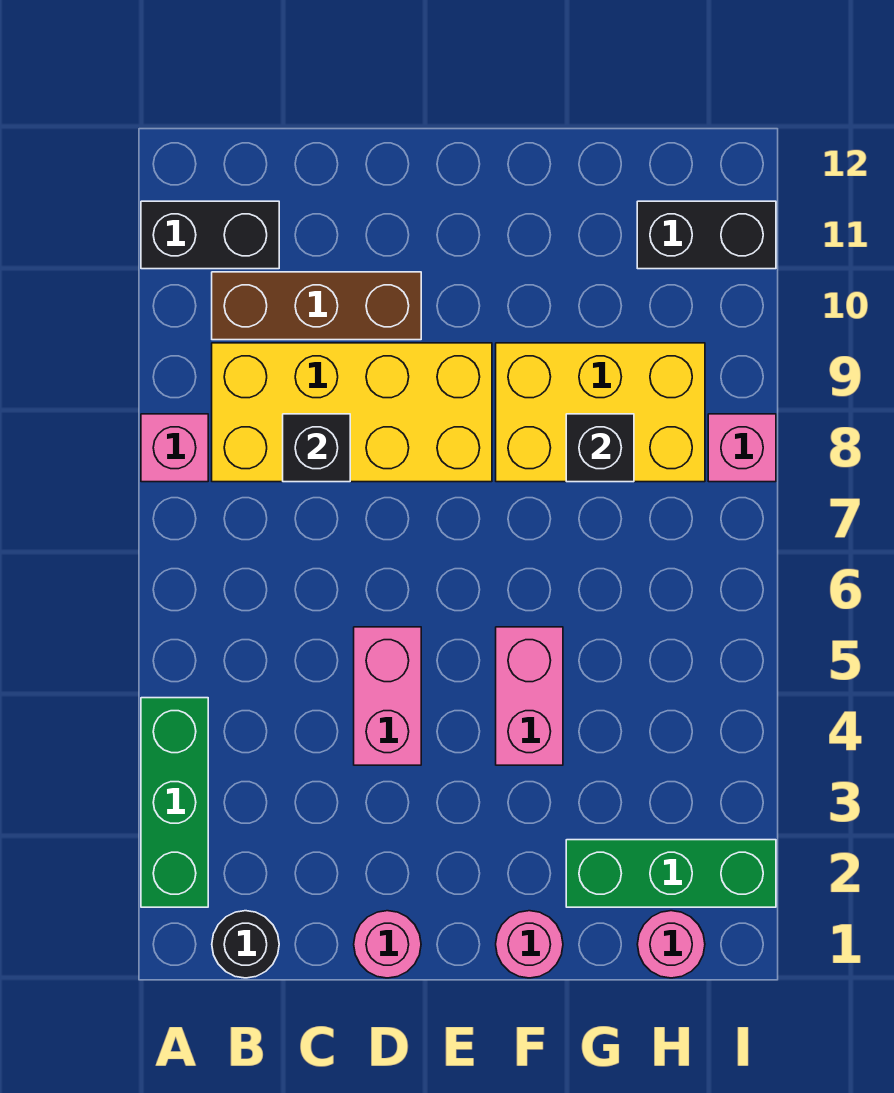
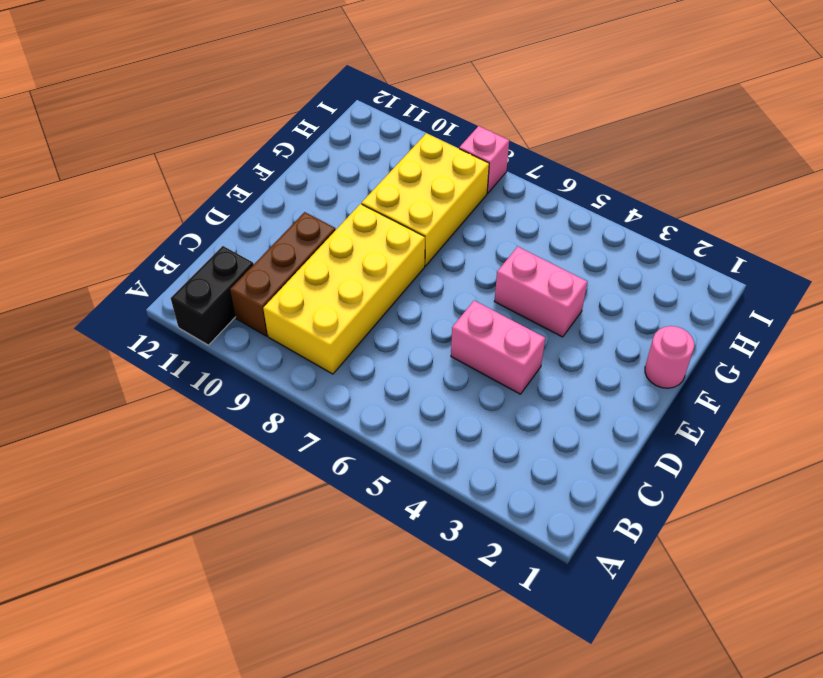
none -> green 1x3 brick [141,698,208,907]
none -> pink 1x1 brick [141,414,208,482]
none -> black 1x1 round brick [212,911,279,978]

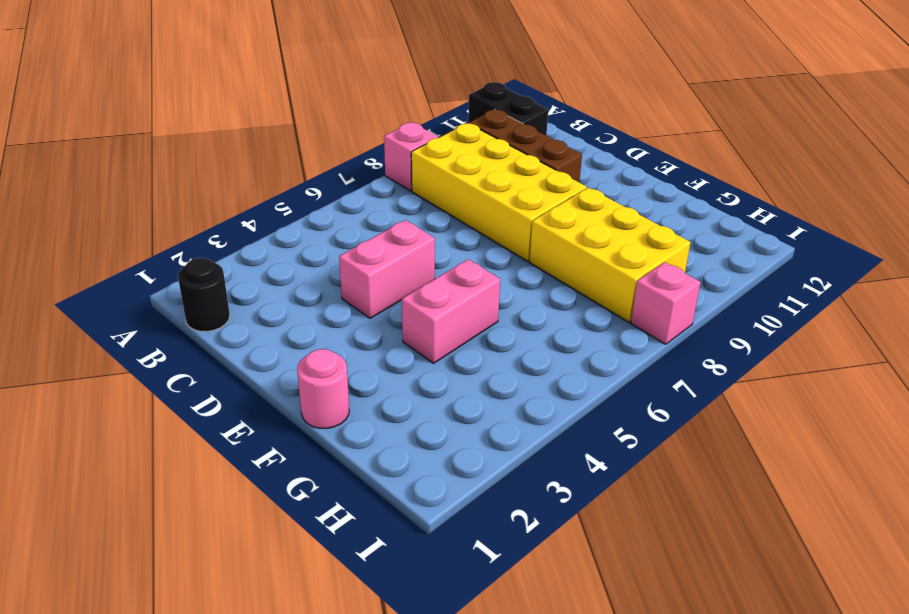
none -> green 1x3 brick [141,698,208,907]
none -> pink 1x1 round brick [354,911,421,978]
none -> green 1x3 brick [566,840,776,907]

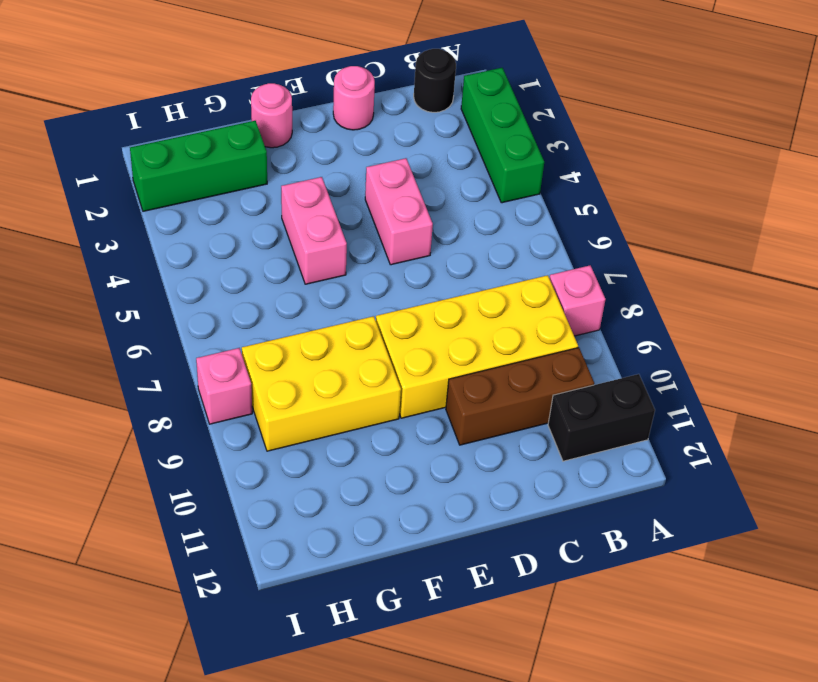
none -> pink 1x1 round brick [637,911,705,978]
none -> black 1x2 brick [637,201,776,269]
none -> black 1x1 brick [283,414,350,482]

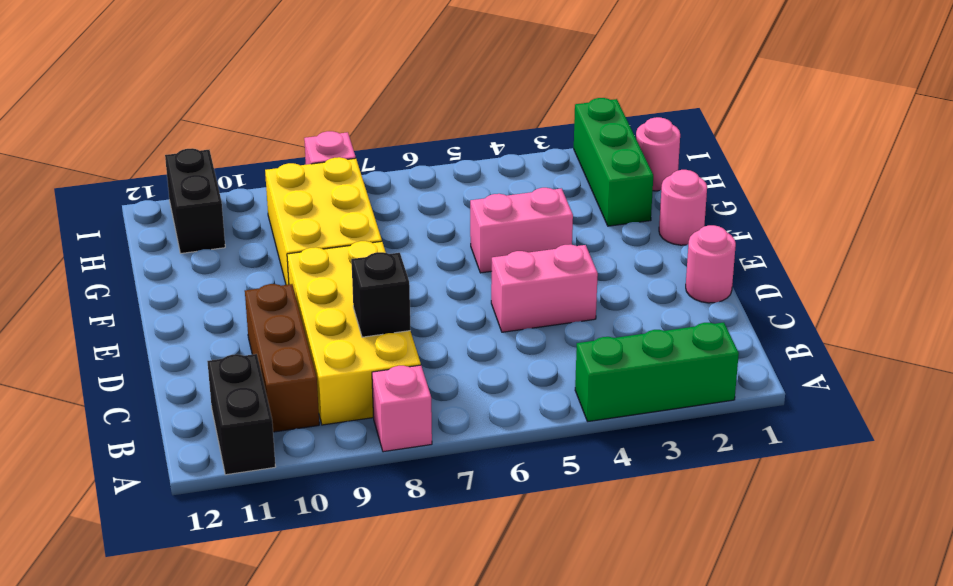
none -> black 1x1 round brick [212,911,279,978]
none -> black 1x1 brick [566,414,634,482]

